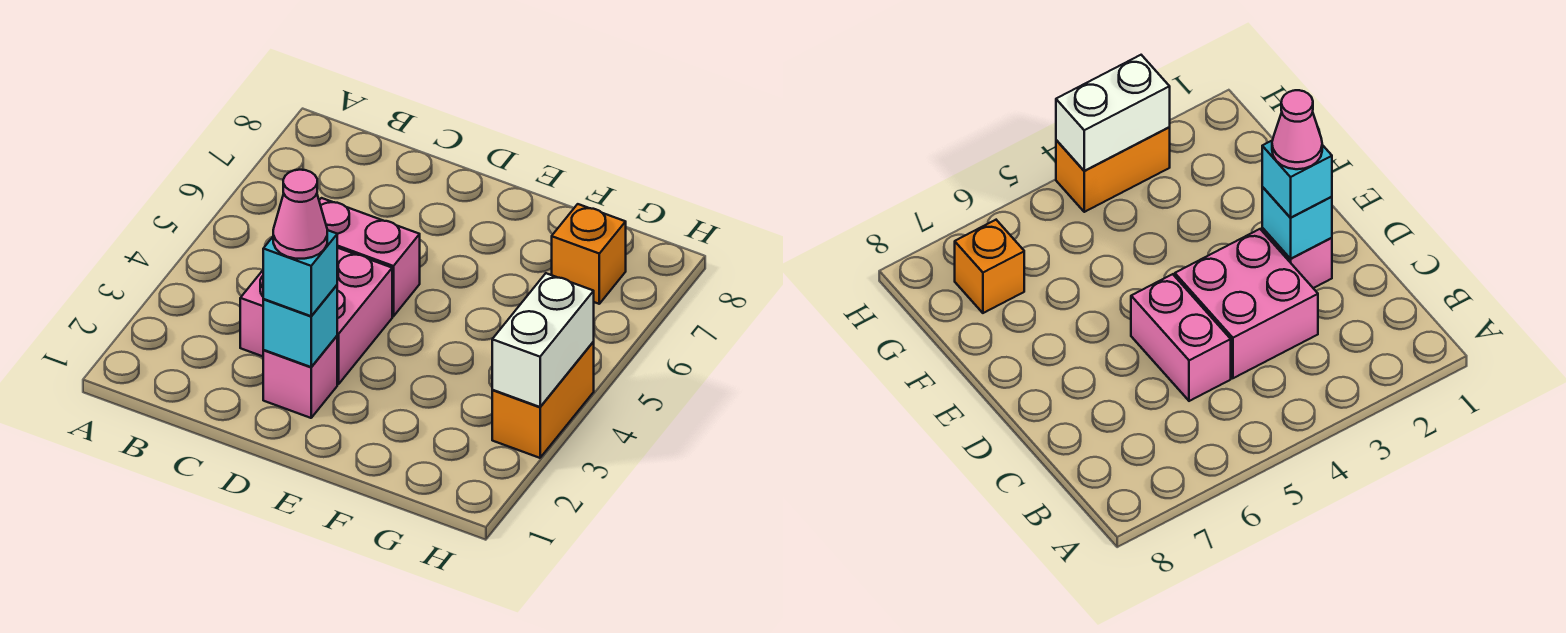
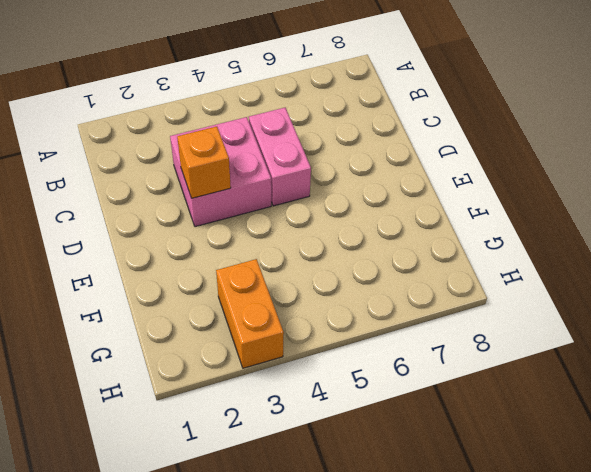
orange 1x1 brick [177,127,231,198] -> orange 1x1 brick moved to [552,204,626,304]
orange 1x2 brick [216,259,284,368] -> orange 1x2 brick turned to [492,342,594,458]
none -> pink 1x1 brick [263,336,337,418]
none -> cyan 1x1 brick [263,285,337,367]

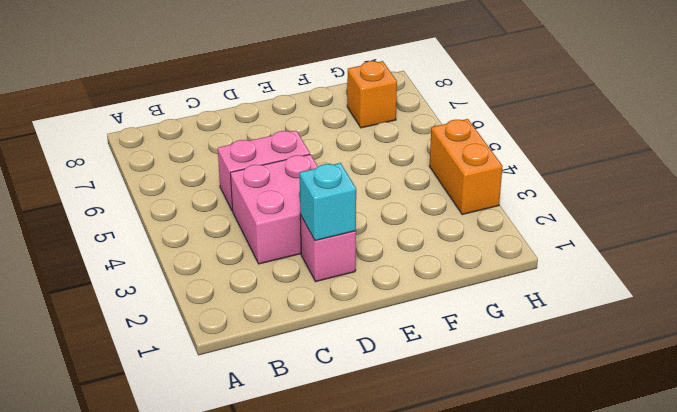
none -> white 1x2 brick [492,273,594,407]
none -> cyan 1x1 brick [263,230,337,316]

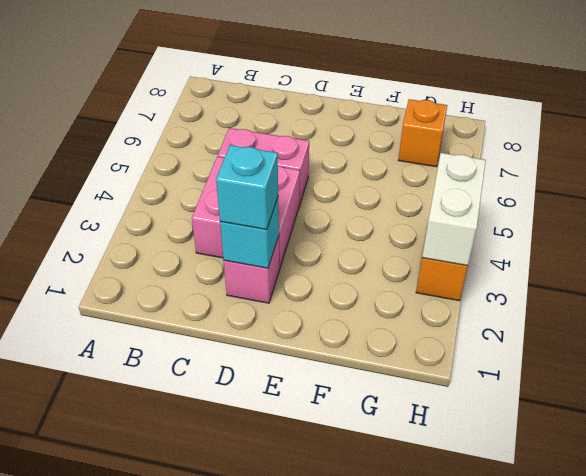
none -> pink 1x1 cone [273,170,327,259]

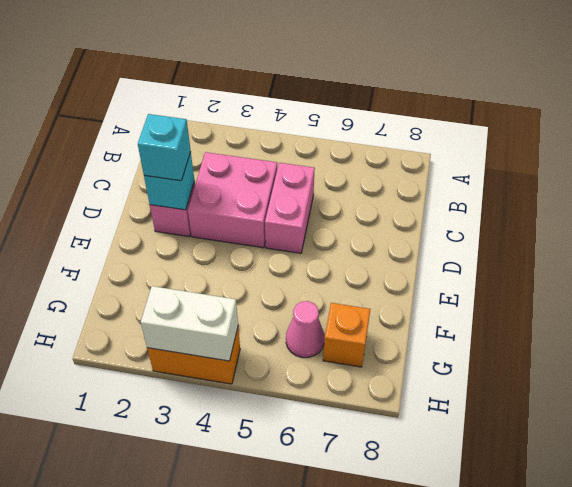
pink 1x1 cone [286,301,324,358] -> pink 1x1 cone moved to [273,170,327,259]

